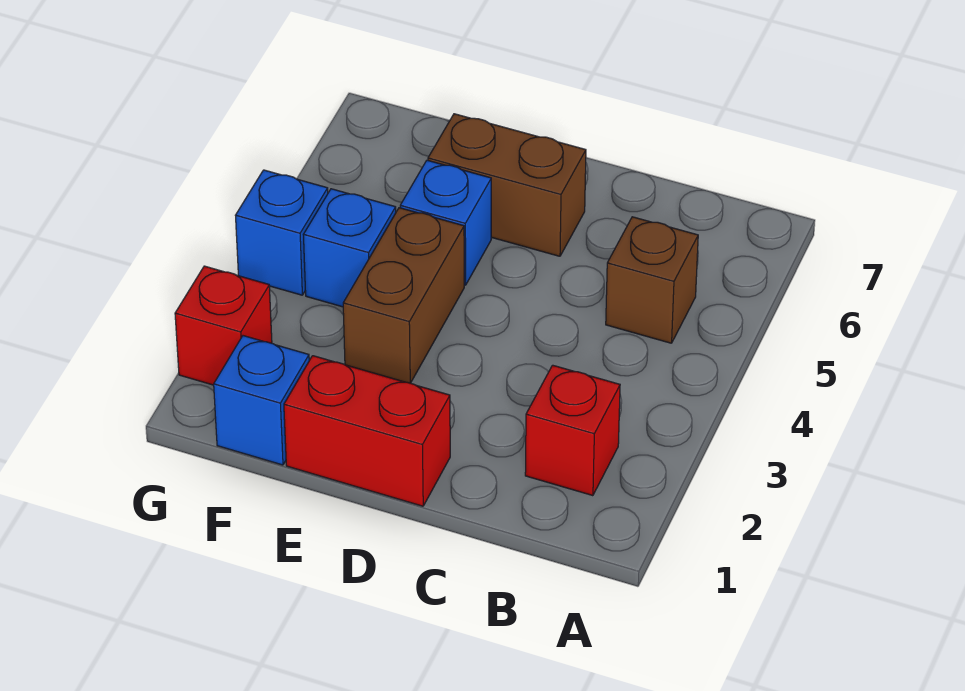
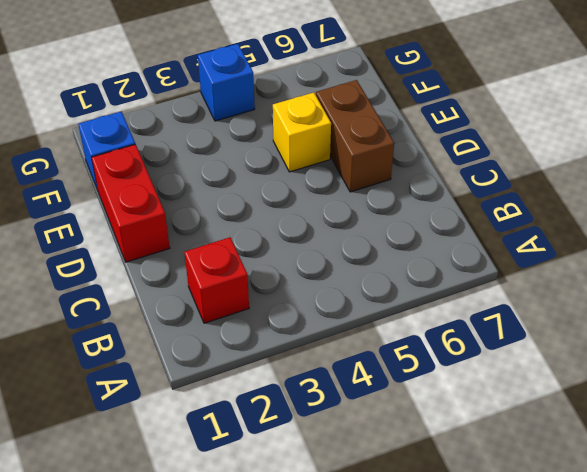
yellow 1x1 brick [273,92,331,172] -> blue 1x1 brick [400,160,491,285]
none -> brown 1x1 brick [606,217,698,343]
none -> brown 1x2 brick [343,208,464,383]

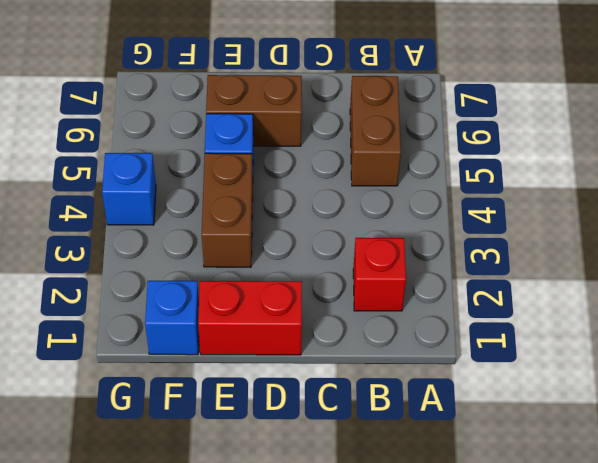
brown 1x2 brick [350,76,401,186] -> brown 1x1 brick [606,217,698,343]
none -> blue 1x1 brick [303,189,396,307]
none -> red 1x1 brick [175,266,272,385]

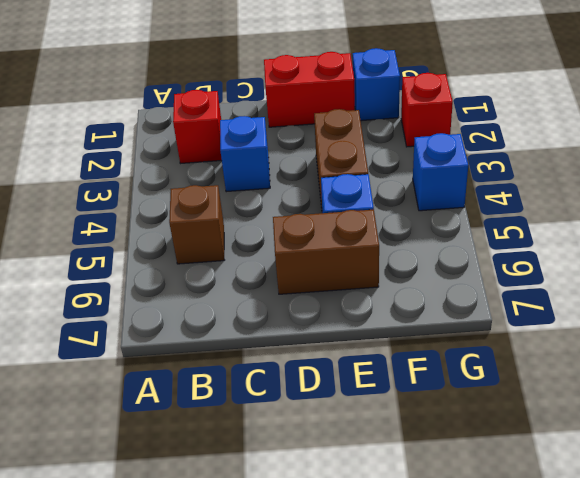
blue 1x1 brick [220,116,270,192] -> blue 1x1 brick moved to [303,189,396,307]

